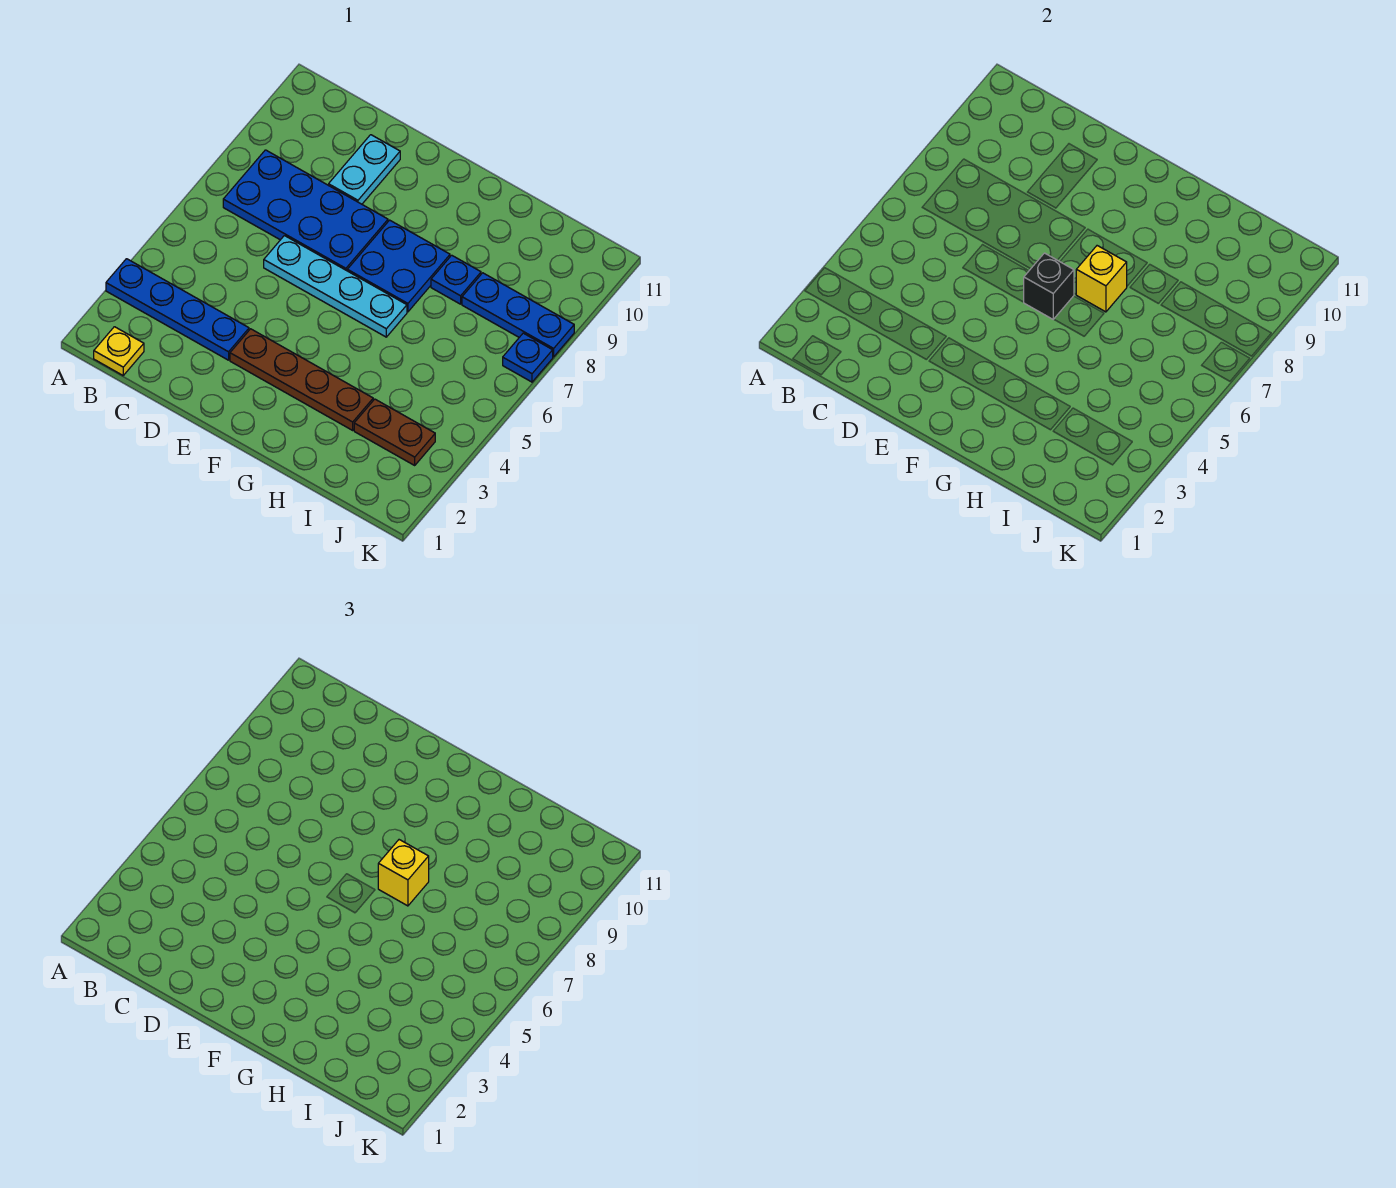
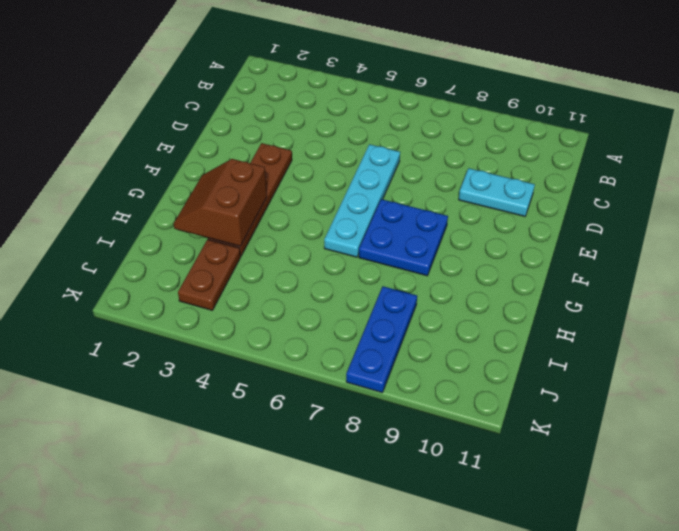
brown 2x2 slope [174,159,267,246] -> none
none -> blue 1x4 plate [106,259,249,360]
none -> yellow 1x1 plate [94,327,144,375]
none -> blue 2x4 plate [223,150,388,271]

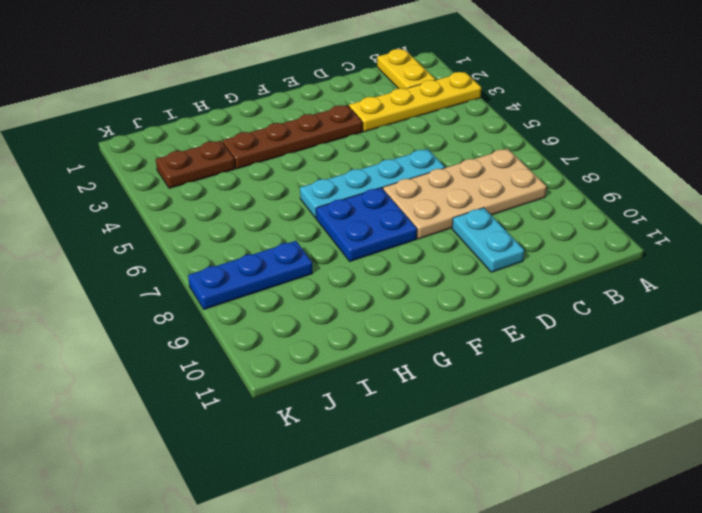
yellow 1x4 plate [349,72,481,132] -> blue 1x4 plate [106,259,249,360]
yellow 1x2 plate [377,49,436,89] -> yellow 1x1 plate [94,327,144,375]
tan 2x4 plate [383,149,547,239] -> blue 2x4 plate [223,150,388,271]
none -> blue 1x1 plate [431,255,481,304]
none -> blue 1x1 plate [503,333,553,382]
none -> black 1x1 brick [1024,253,1074,319]

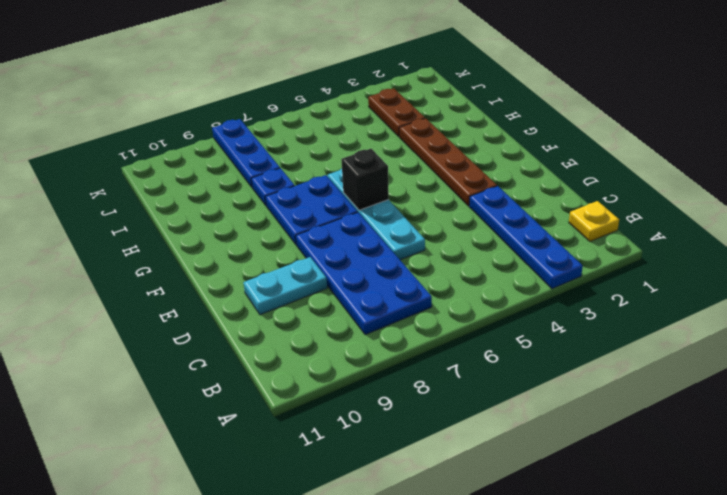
none -> blue 1x1 plate [503,333,553,382]
none -> yellow 1x1 brick [1076,246,1127,312]
none -> yellow 1x1 brick [378,840,429,906]

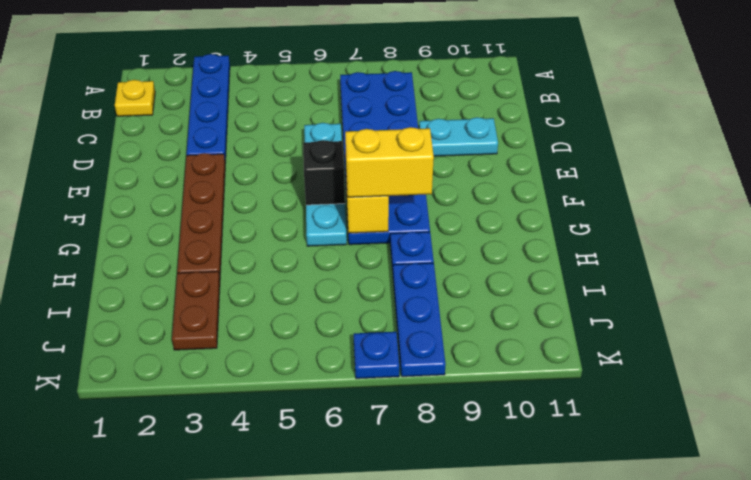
yellow 1x2 brick [345,127,434,197] -> yellow 1x1 brick [378,840,429,906]

